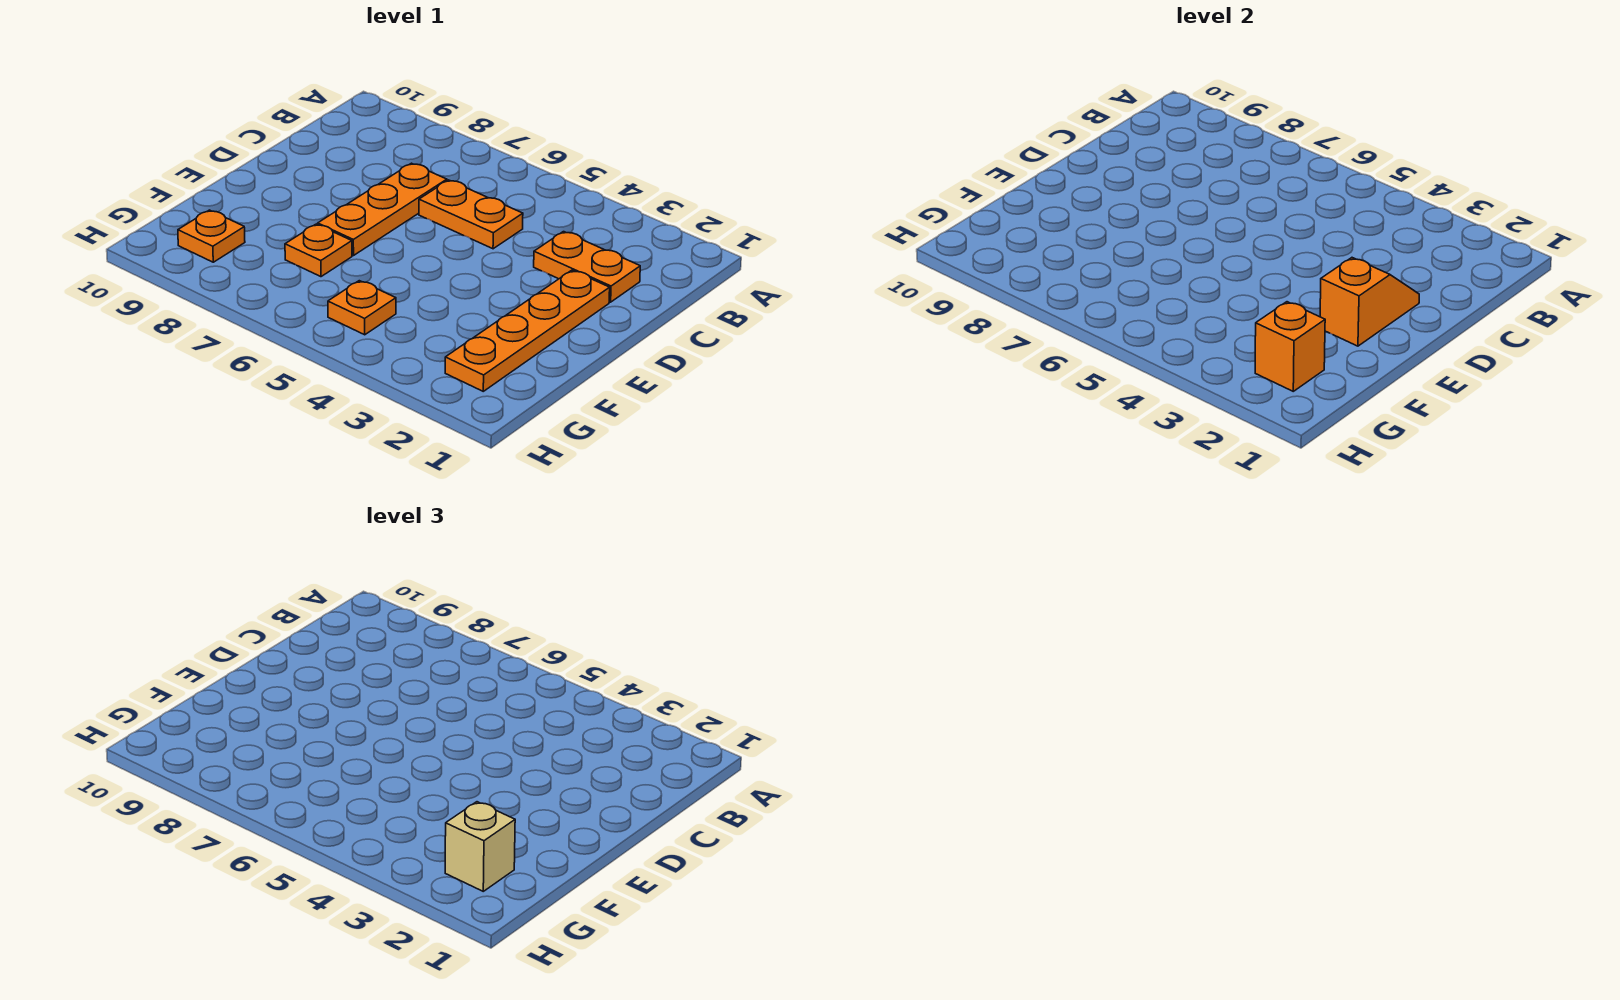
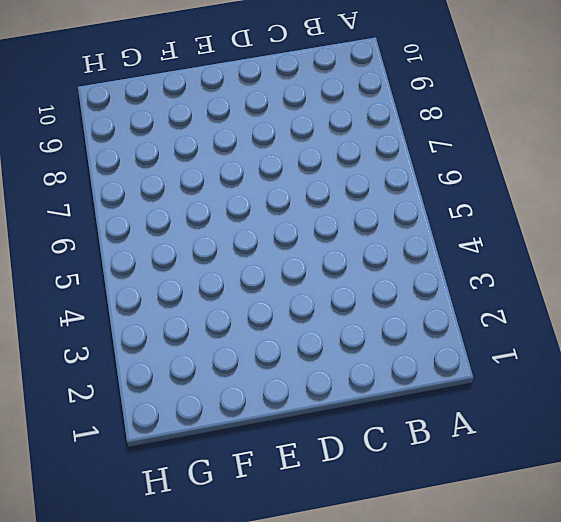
none -> orange 1x2 plate [534,232,640,302]
none -> orange 1x2 plate [419,180,523,249]

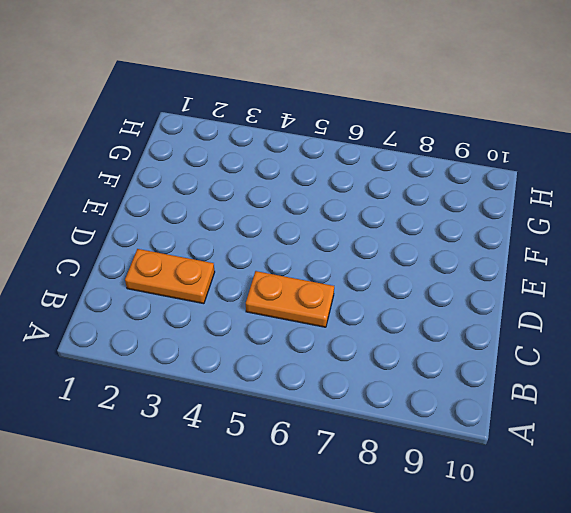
none -> orange 1x3 plate [318,163,447,256]
none -> orange 1x4 plate [445,270,610,391]

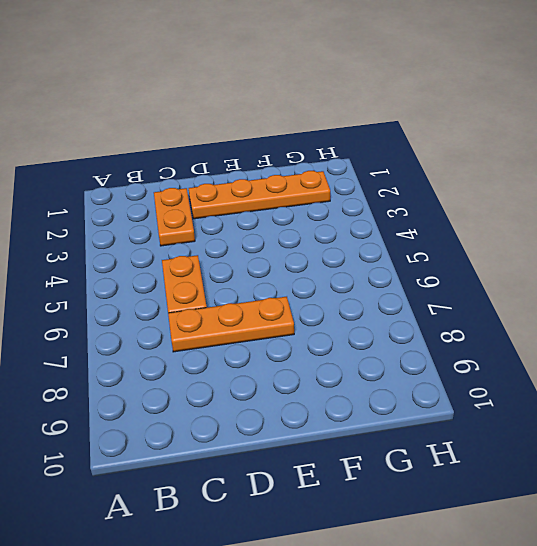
none -> orange 1x1 plate [285,224,352,277]
none -> orange 1x1 plate [328,281,396,335]

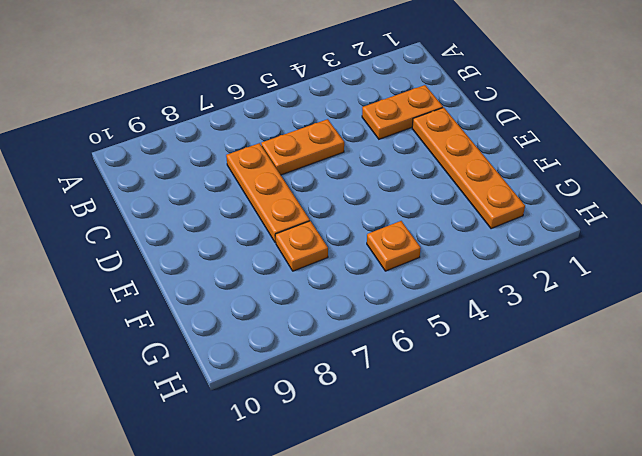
none -> orange 1x1 plate [178,210,245,262]
none -> orange 1x2 slope [1320,258,1419,346]

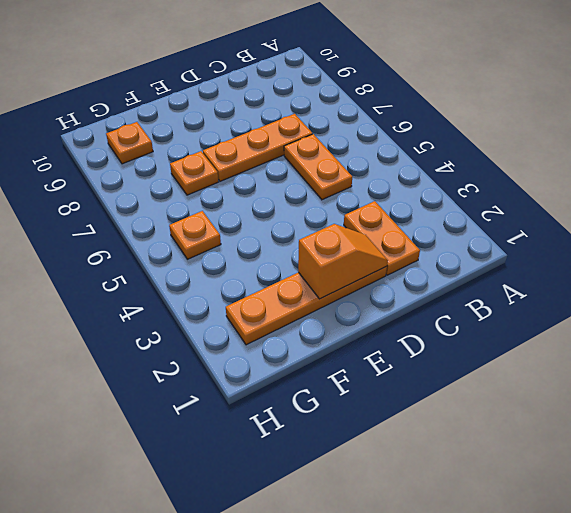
none -> orange 1x1 brick [1255,302,1325,391]
none -> tan 1x1 brick [445,802,515,891]

